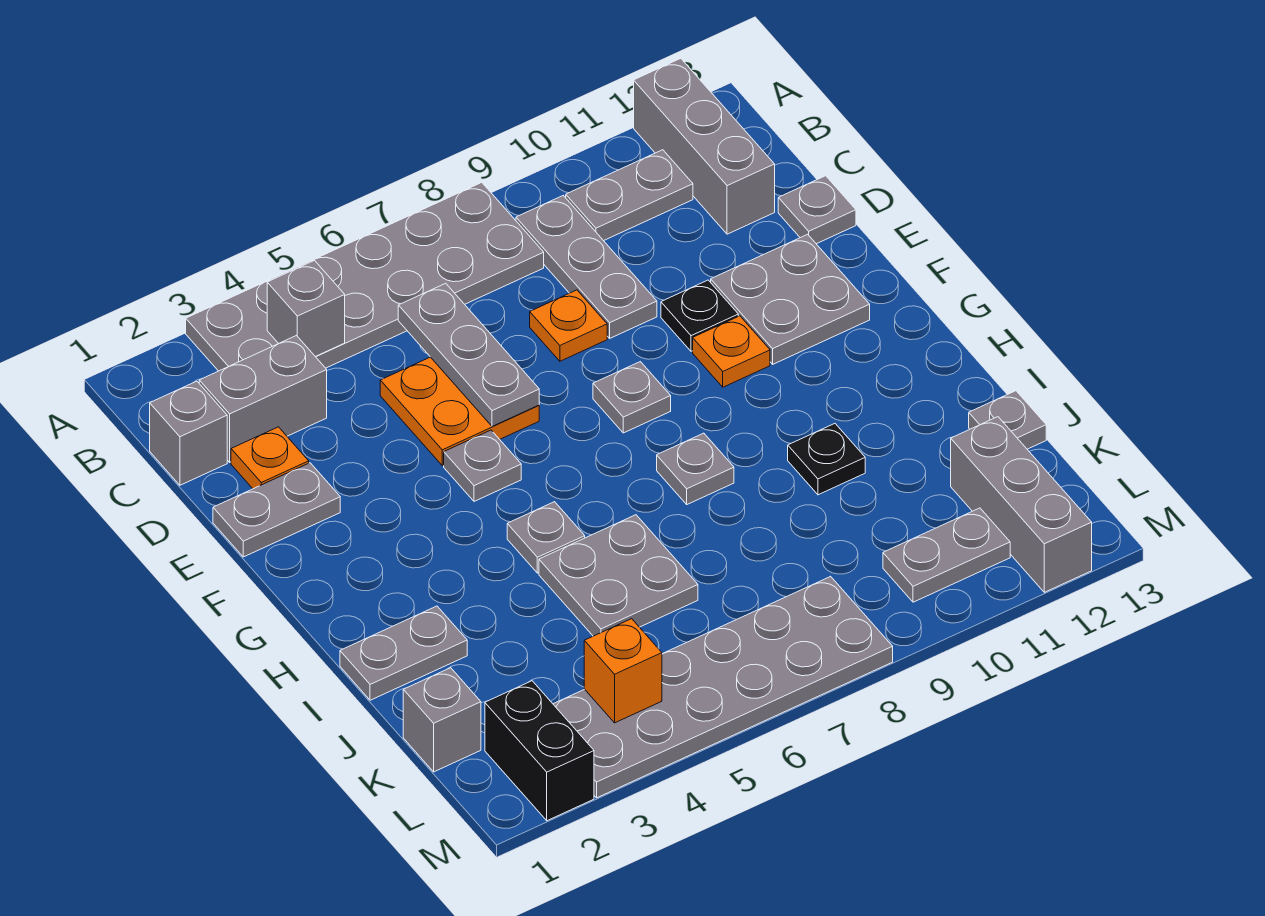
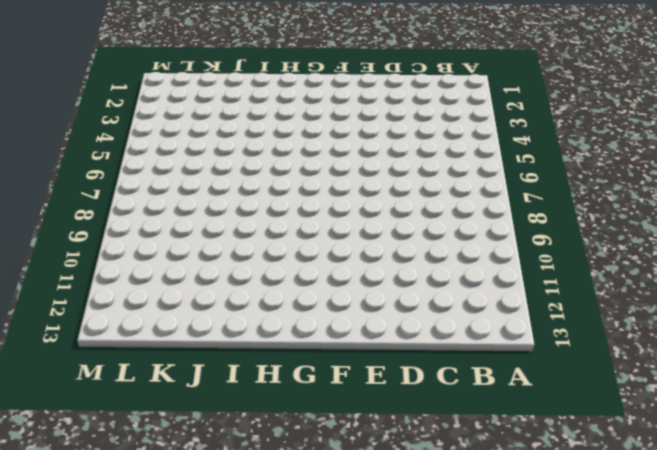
none -> grey 2x6 plate [186,183,544,371]
none -> grey 1x3 brick [634,58,775,234]
none -> grey 1x3 plate [516,196,657,338]
none -> grey 1x2 plate [566,150,693,241]

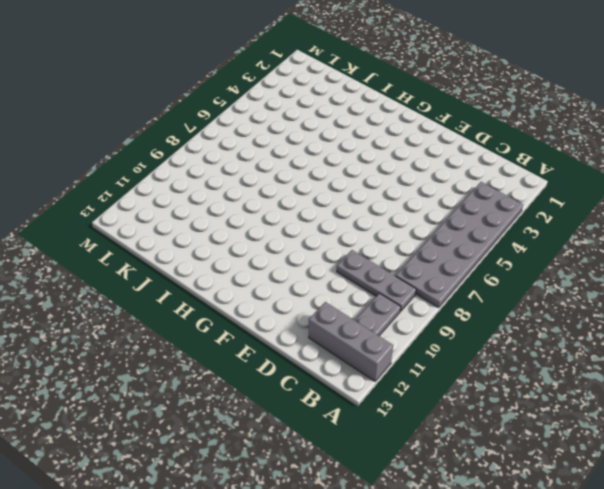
none -> grey 1x1 brick [150,381,227,485]
none -> grey 1x2 brick [199,336,327,462]
none -> orange 1x1 plate [231,427,309,489]
none -> orange 2x2 plate [380,357,539,466]

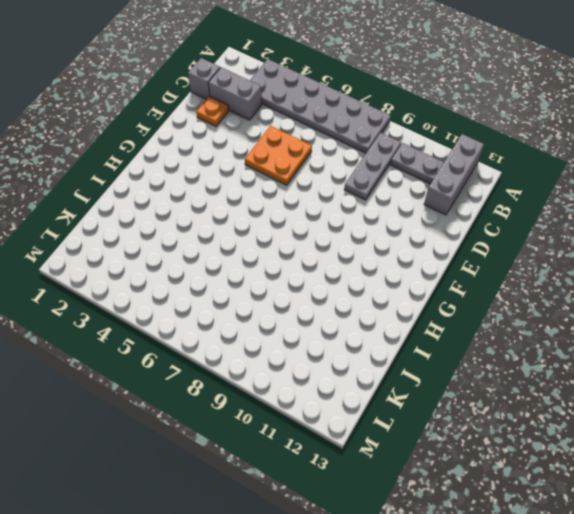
none -> orange 1x1 plate [530,290,607,361]
none -> grey 1x1 plate [778,176,856,244]
none -> grey 1x2 plate [213,463,340,557]
none -> black 1x1 plate [661,280,738,351]

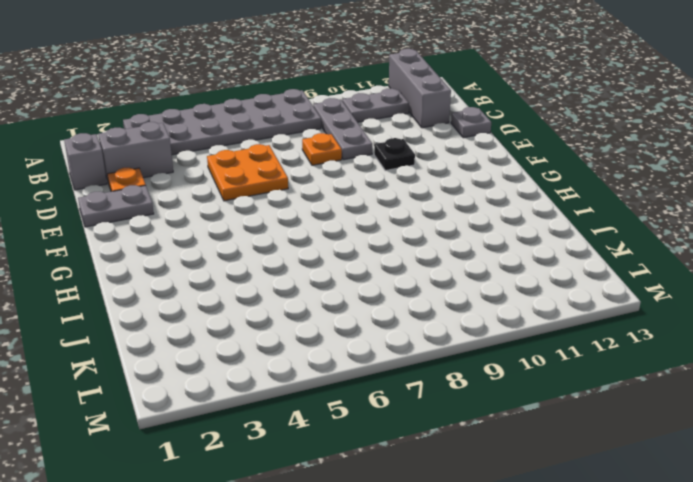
none -> grey 2x2 plate [711,234,870,364]
none -> grey 1x1 plate [444,430,521,501]
none -> grey 1x1 plate [593,362,671,433]
none -> orange 1x1 plate [693,316,770,387]

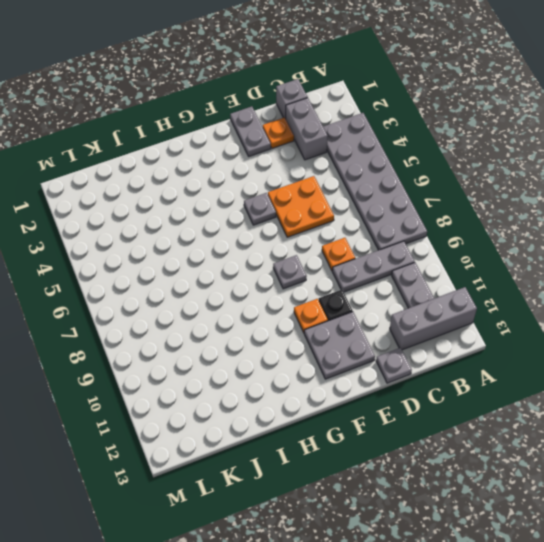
none -> grey 1x1 plate [507,502,585,573]
none -> grey 1x1 plate [657,433,734,504]
none -> grey 1x2 plate [340,606,467,700]
none -> grey 2x2 plate [539,515,698,636]

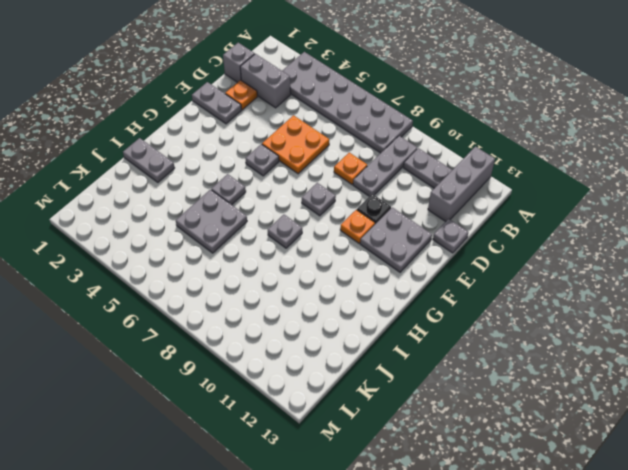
none -> black 1x1 plate [788,424,865,495]
none -> grey 1x1 plate [969,391,1046,449]
none -> grey 1x1 brick [403,668,481,772]
none -> grey 1x3 brick [951,417,1092,592]

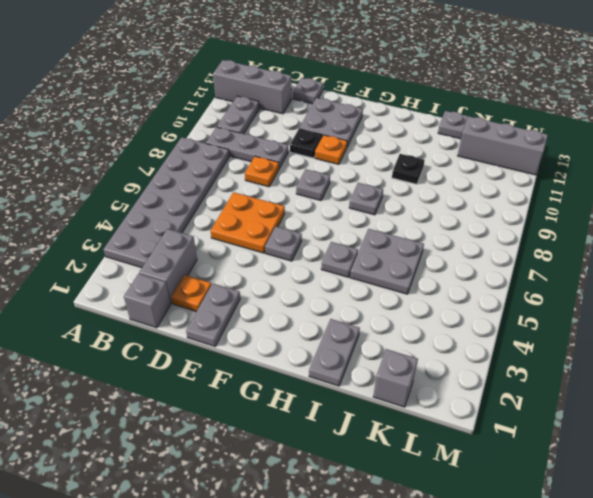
none -> black 1x2 brick [485,681,594,821]
none -> grey 2x6 plate [553,576,893,798]
none -> grey 1x2 plate [883,508,1010,602]
none -> grey 1x1 brick [267,261,345,357]

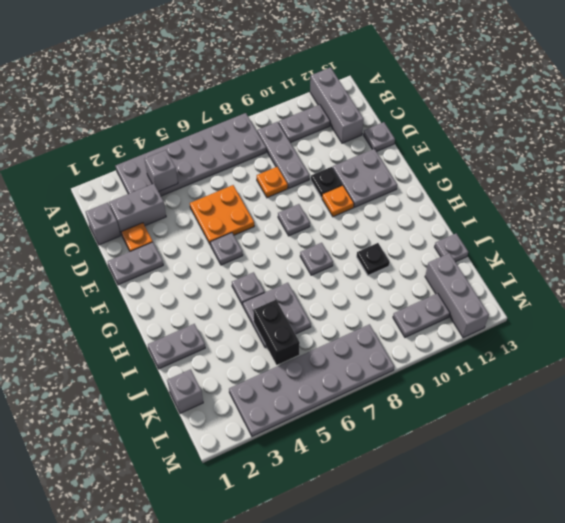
black 1x2 brick [253,300,300,365] -> black 1x2 brick moved to [485,681,594,821]
none -> grey 1x3 plate [398,283,539,426]
none -> orange 1x1 brick [584,619,662,723]

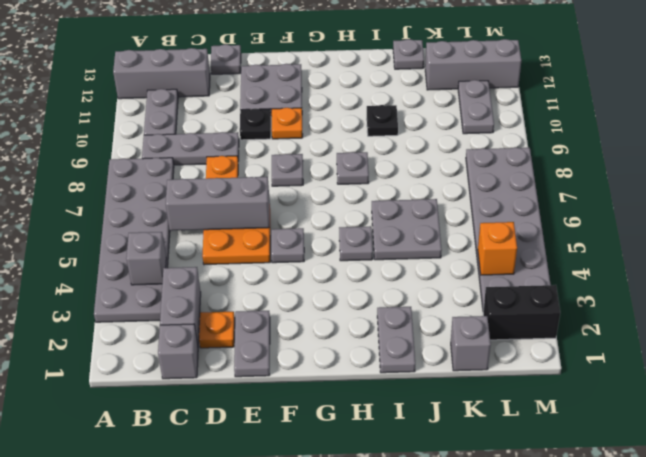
grey 1x3 brick [166,177,270,231] -> grey 1x3 plate [398,283,539,426]

